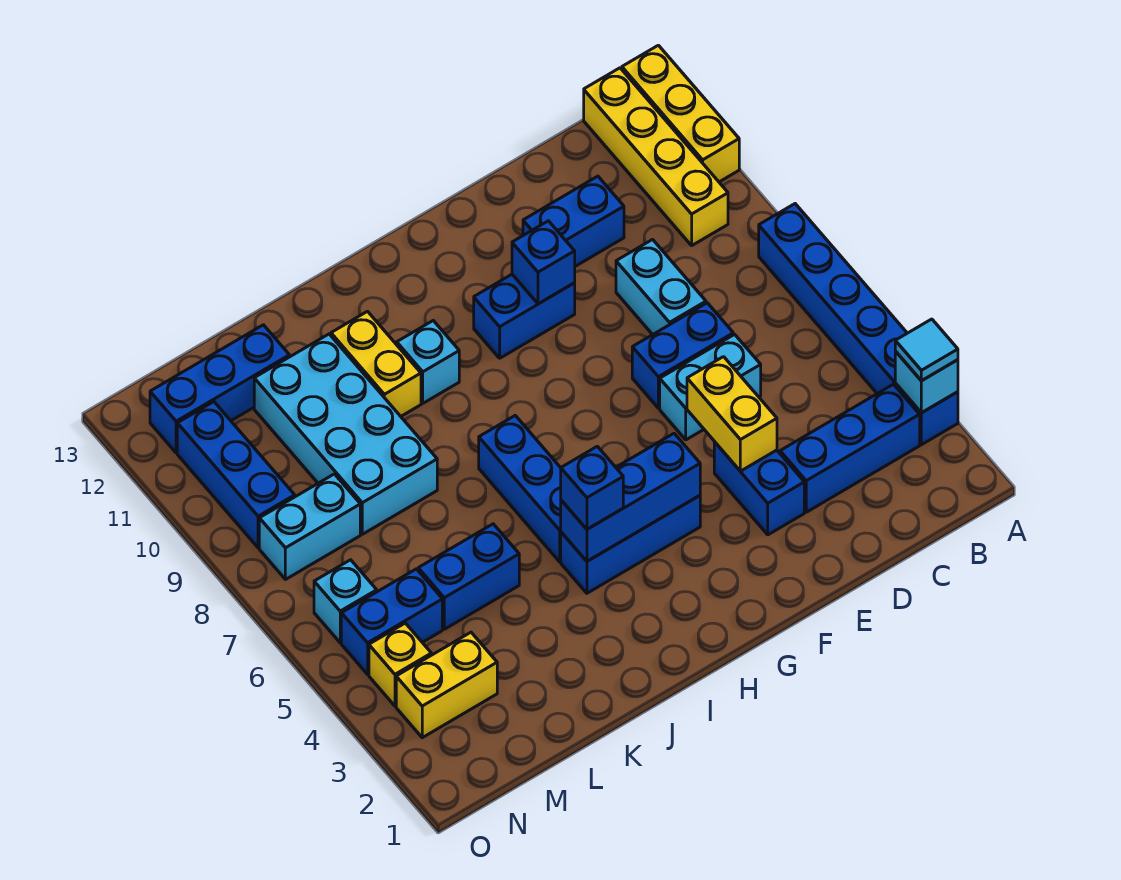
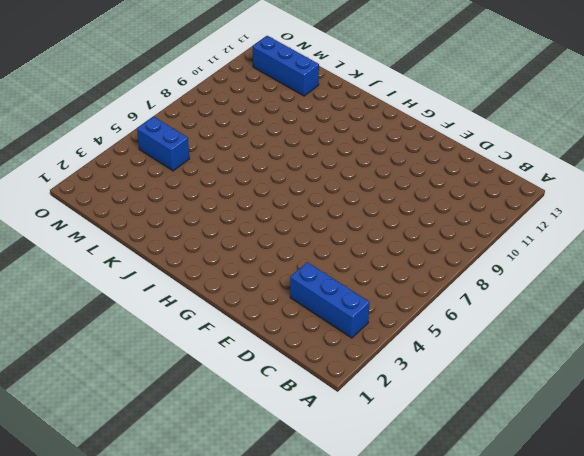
none -> blue 1x6 brick [759,204,958,445]
none -> yellow 1x3 brick [622,45,739,182]
none -> yellow 1x4 brick [584,68,728,245]

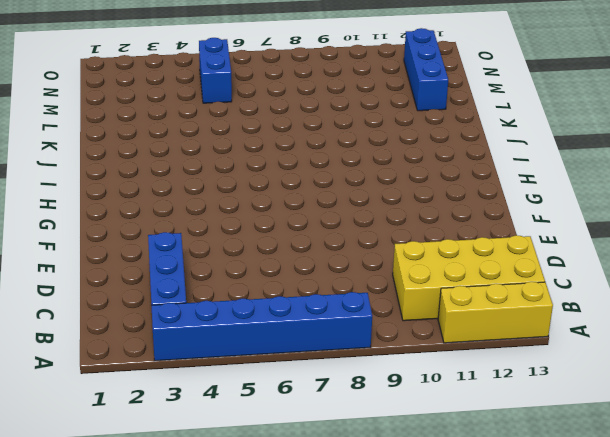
yellow 2x4 brick [393,235,545,321] -> yellow 1x4 brick [584,68,728,245]
none -> cyan 1x2 brick [660,334,761,440]
none -> blue 1x2 brick [632,303,733,408]
none -> cyan 1x2 brick [616,240,706,335]

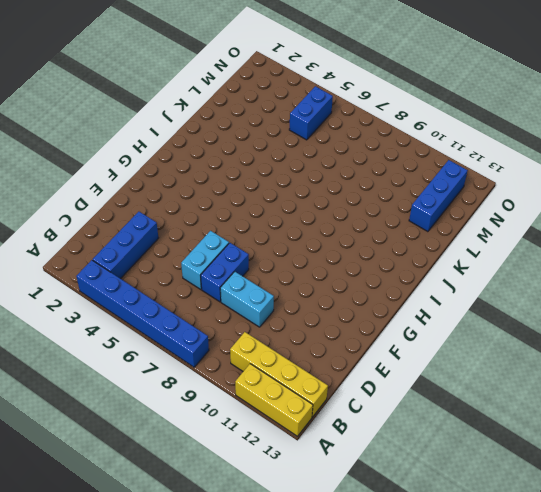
none -> blue 1x2 brick [523,176,624,266]
none -> blue 1x2 brick [714,442,804,535]
none -> blue 1x2 brick [474,274,575,358]

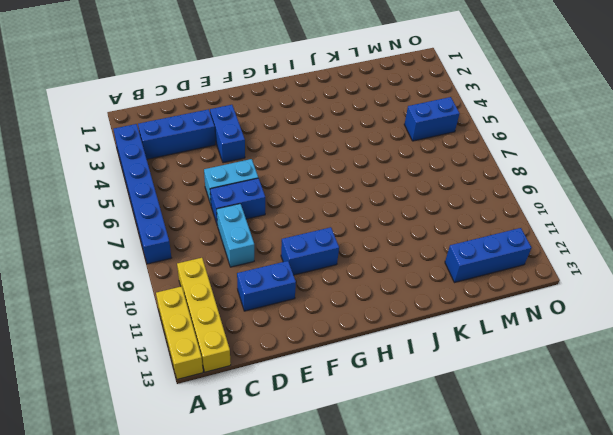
none -> blue 1x3 brick [561,496,700,593]
none -> blue 1x3 brick [479,416,561,562]
none -> cyan 1x1 brick [397,321,459,403]

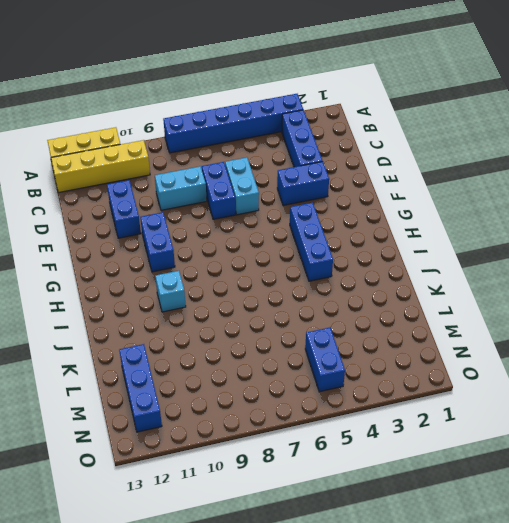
none -> blue 1x3 brick [479,416,561,562]
none -> yellow 1x2 brick [331,312,421,416]
none -> blue 1x2 brick [418,524,519,629]

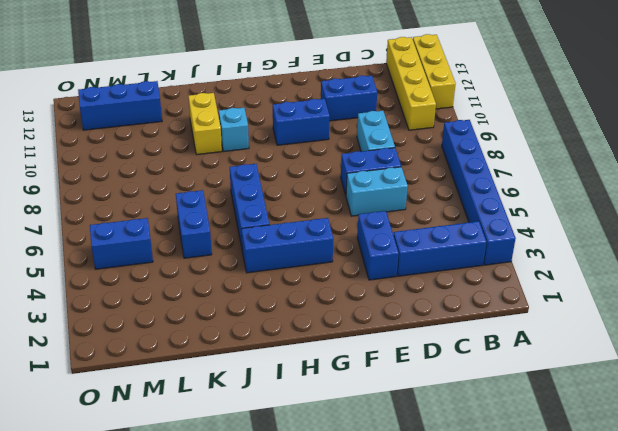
blue 1x2 brick [176,190,212,258] -> blue 1x2 brick turned to [418,524,519,629]
none -> cyan 2x4 brick [254,334,437,534]
none -> yellow 1x2 brick [396,632,497,738]
none -> cyan 1x2 brick [259,474,360,579]

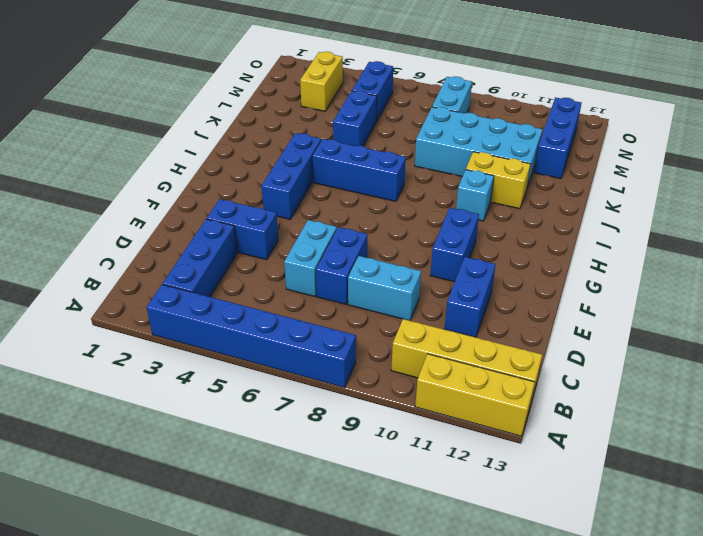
none -> yellow 1x1 brick [369,623,431,706]
none -> cyan 1x1 brick [314,560,377,643]
none -> blue 1x3 brick [177,402,295,548]

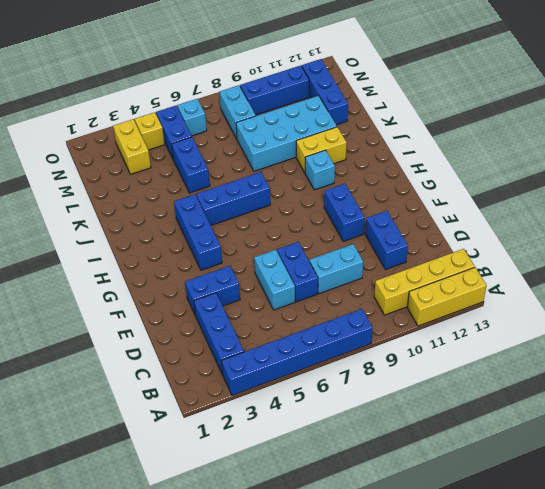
none -> cyan 1x1 brick [895,351,958,413]
none -> yellow 1x2 brick [687,357,777,471]
none -> blue 1x1 brick [512,221,575,304]

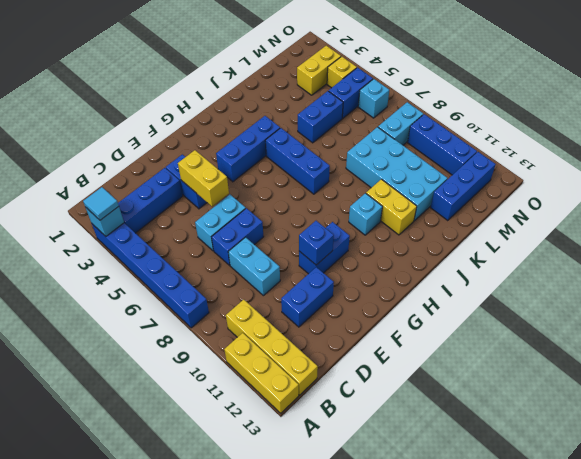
none -> blue 1x3 brick [561,434,700,561]
none -> blue 1x1 brick [561,446,623,529]

